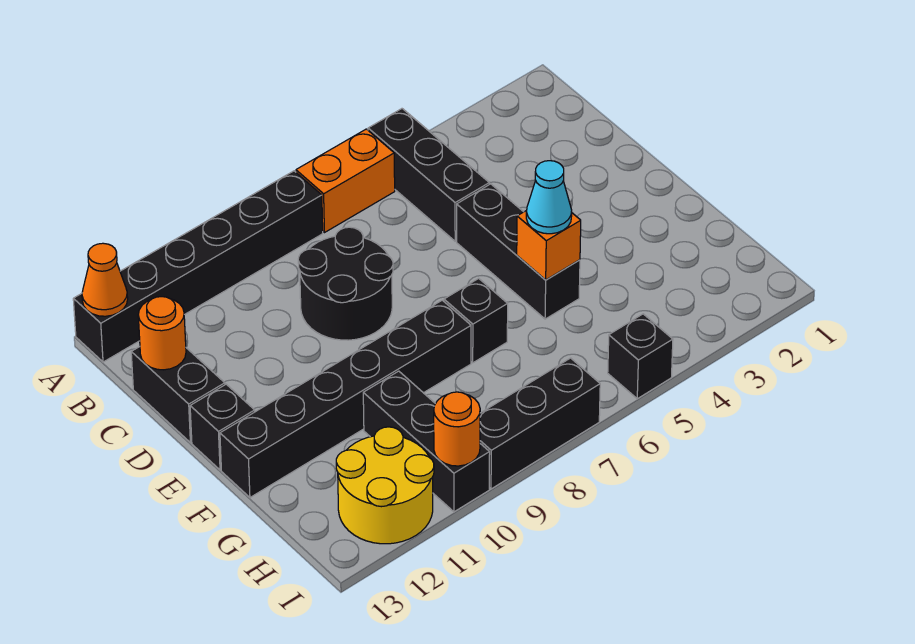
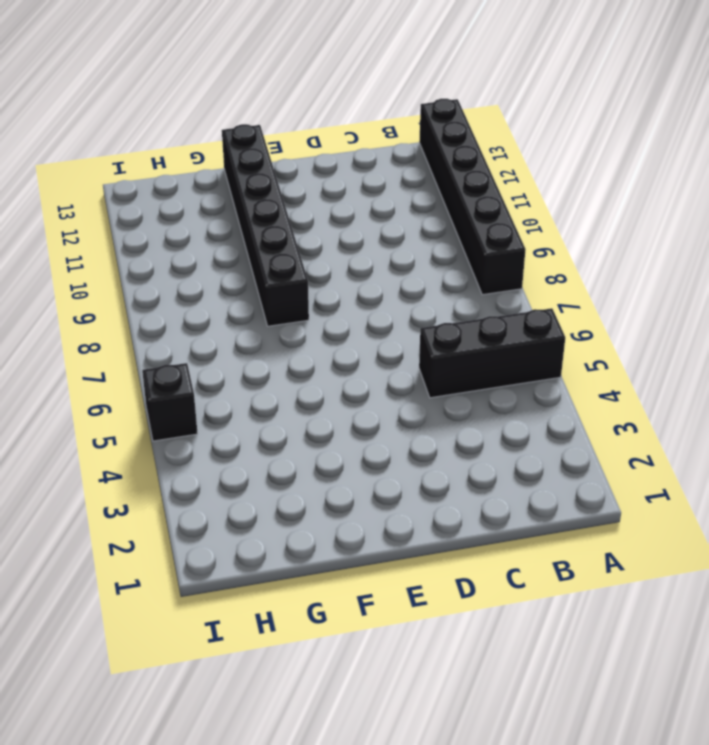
none -> orange 1x2 brick [296,129,395,233]
none -> black 2x2 round brick [298,227,393,340]
none -> black 1x2 brick [131,347,225,443]

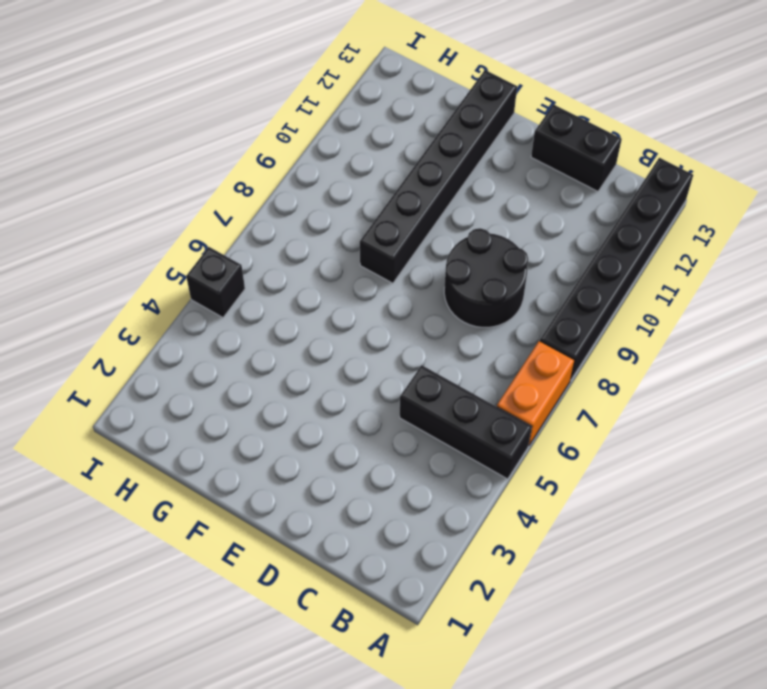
none -> black 1x3 brick [457,184,580,319]
none -> black 1x1 brick [190,384,255,470]
none -> black 1x1 brick [444,278,508,363]

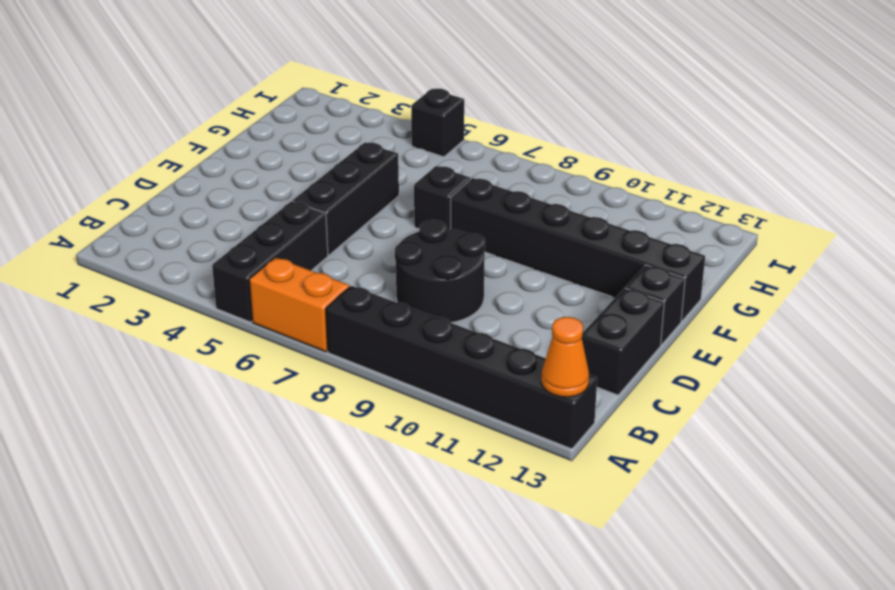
none -> black 1x3 brick [363,371,490,512]
none -> yellow 2x2 round brick [336,427,434,544]
none -> black 1x3 brick [480,358,600,489]

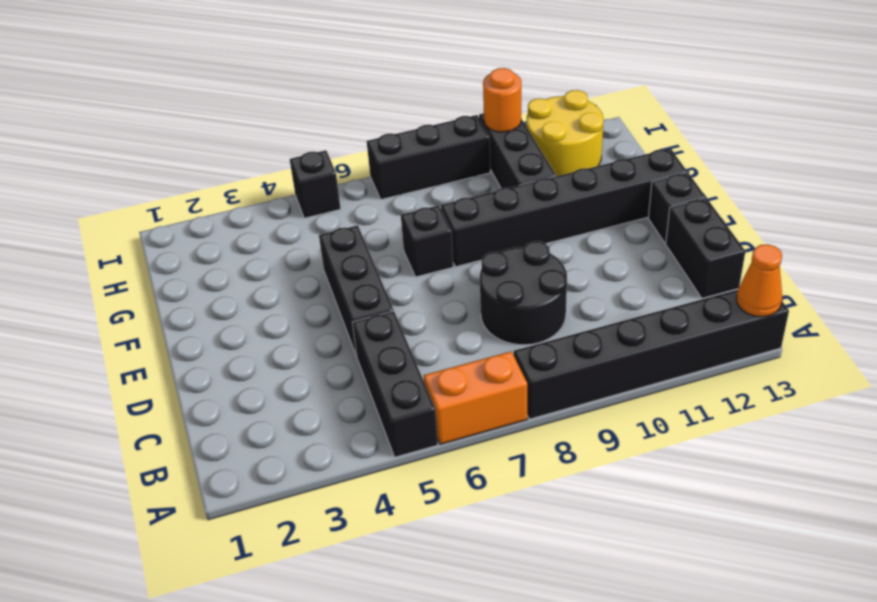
none -> orange 1x1 round brick [138,297,186,370]
none -> orange 1x1 brick [517,210,581,280]
none -> cyan 1x1 cone [526,161,572,234]

